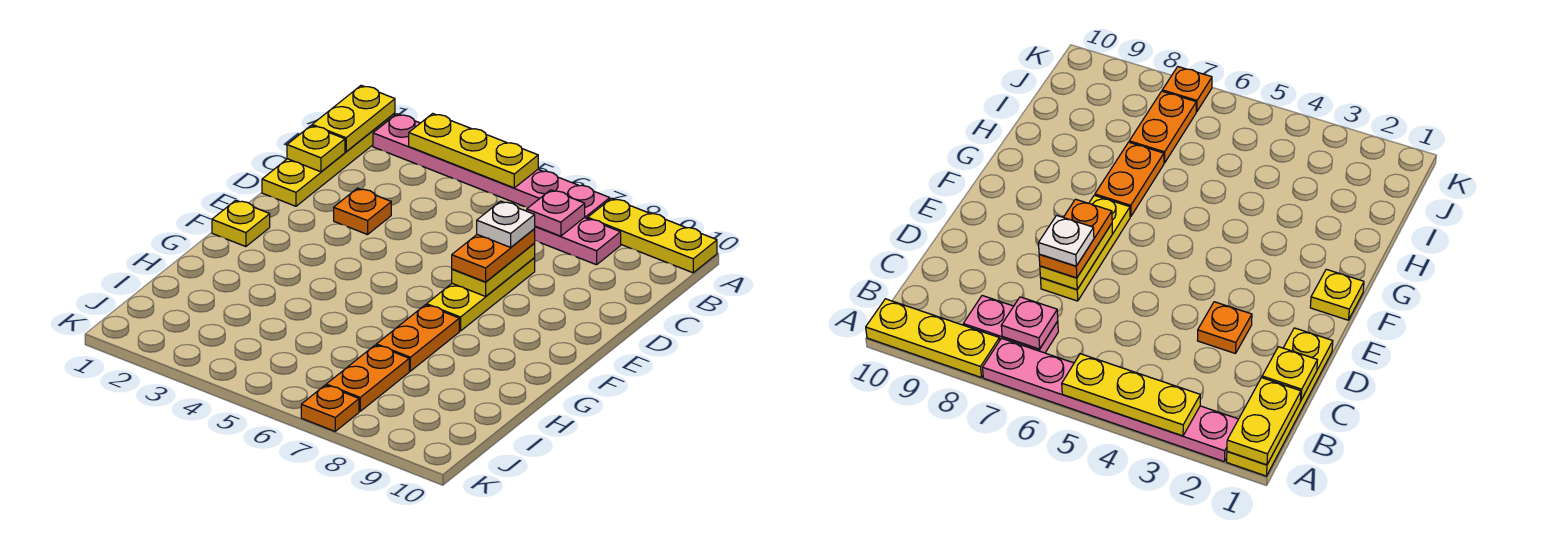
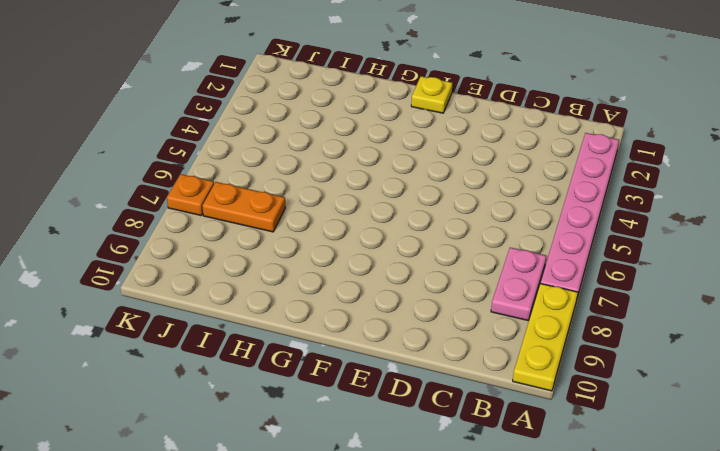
none -> yellow 1x4 plate [262,113,395,206]
none -> orange 1x1 plate [334,188,391,235]
none -> yellow 1x3 plate [427,258,535,331]

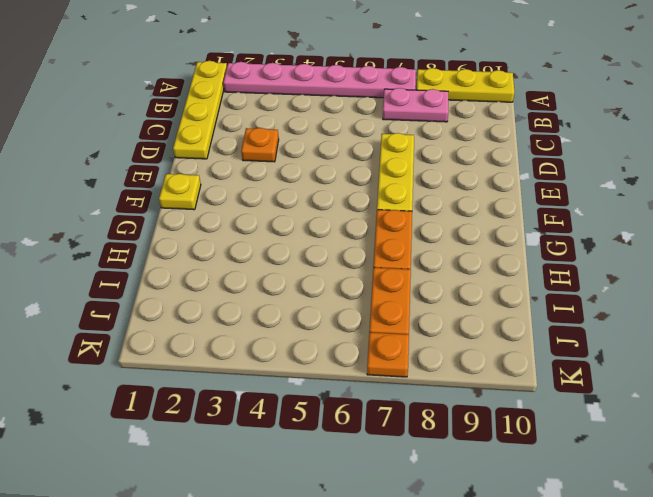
none -> yellow 1x2 plate [312,85,395,152]
none -> yellow 1x3 plate [409,113,538,188]
none -> pink 1x1 plate [527,190,585,236]

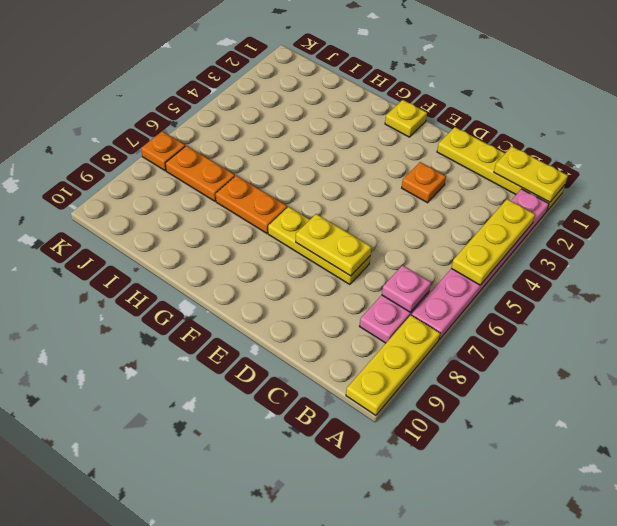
none -> yellow 1x1 plate [287,126,345,172]
none -> orange 1x2 plate [452,229,535,282]
none -> white 1x1 plate [477,201,535,247]

